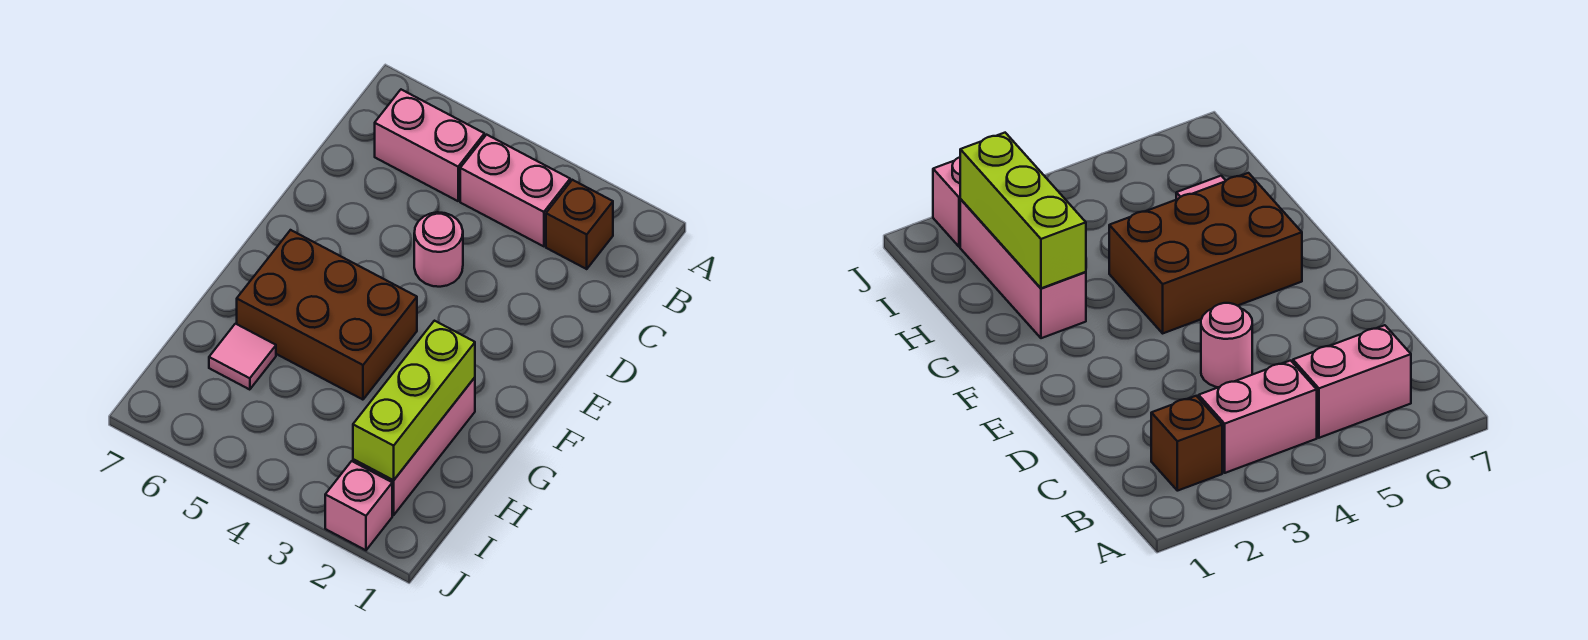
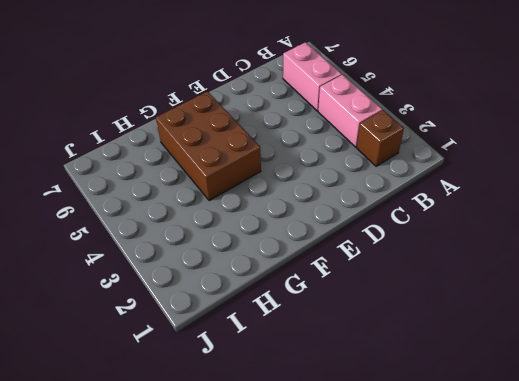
none -> pink 1x1 round brick [414,212,463,287]
none -> pink 1x3 brick [353,378,475,515]

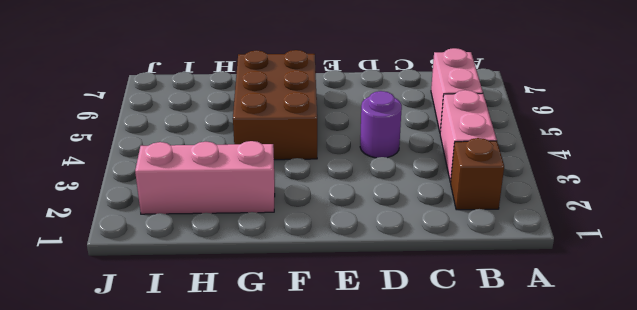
purple 1x1 round brick [360,91,402,158] -> pink 1x1 round brick [414,212,463,287]
none -> pink 1x1 tile [209,324,276,390]
none -> pink 1x1 brick [325,461,392,550]

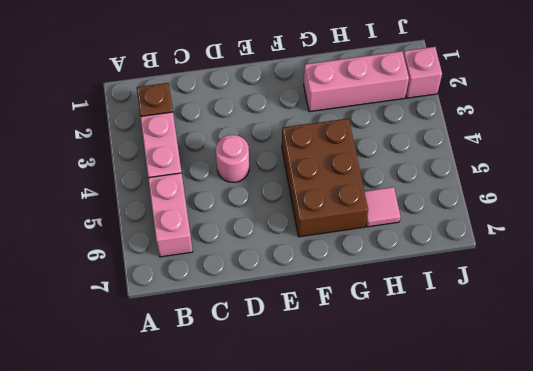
none -> lime 1x3 brick [353,321,475,480]

